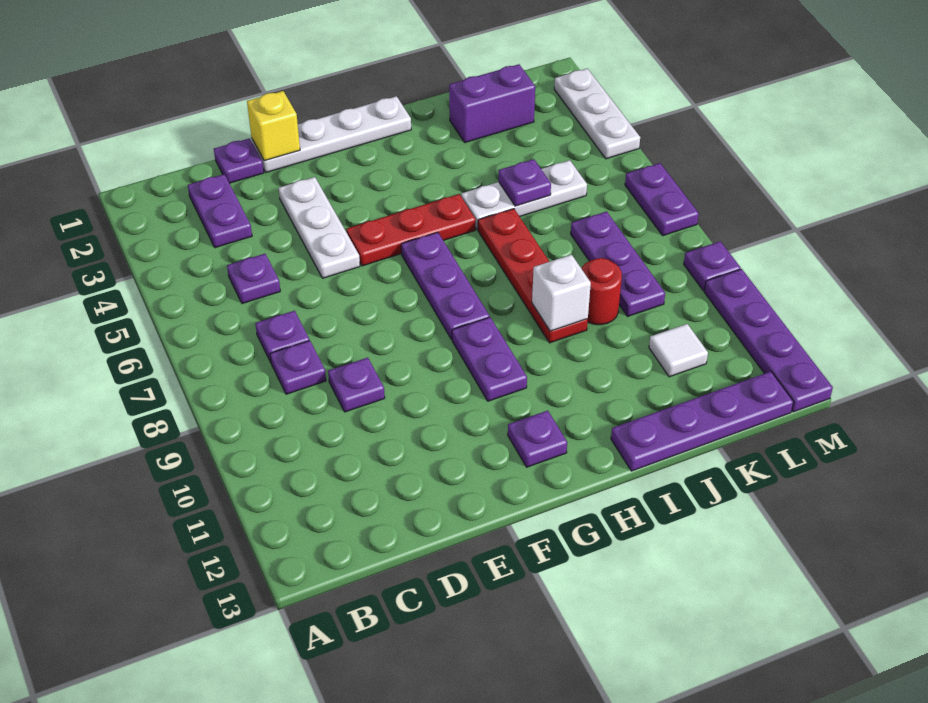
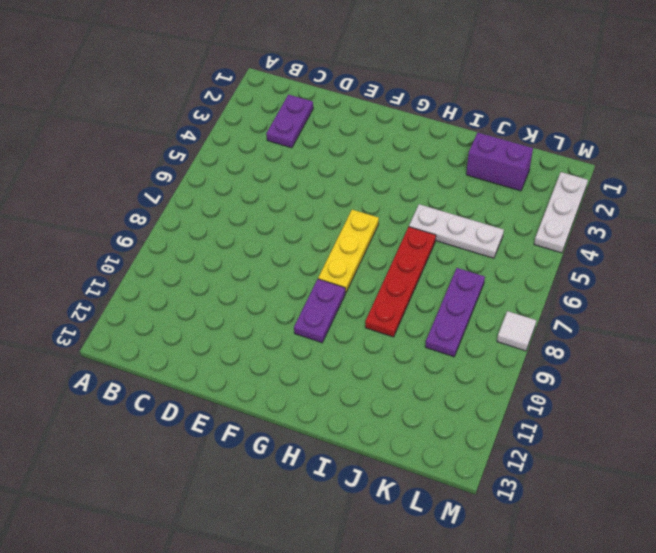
yellow 1x3 plate [318,210,379,293] -> purple 1x3 plate [401,232,490,339]
white 1x1 tile [497,311,536,351] -> white 1x1 tile moved to [649,324,708,377]
none -> purple 1x1 plate [227,254,280,304]
none -> purple 1x1 plate [255,311,309,362]
none -> purple 1x1 plate [270,340,326,394]

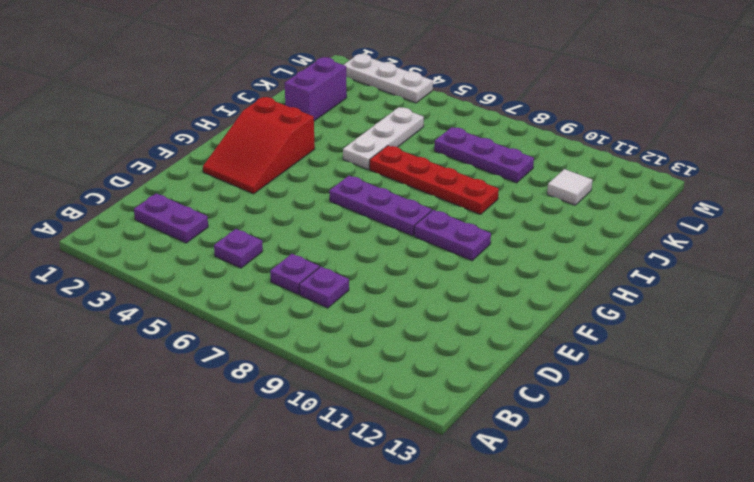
red 2x3 slope [203,97,315,194] -> none
none -> purple 1x1 plate [214,138,264,183]
none -> purple 1x1 plate [328,358,385,412]
none -> white 1x4 plate [252,96,411,172]

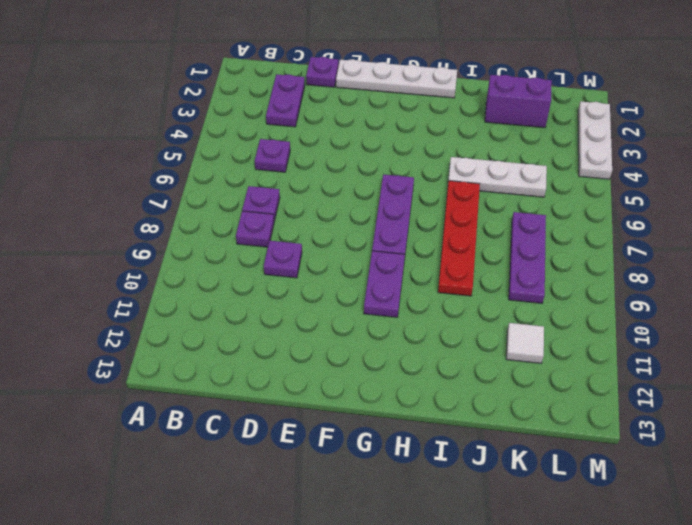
none -> white 1x3 plate [279,177,360,278]
none -> red 1x3 plate [347,194,476,266]
none -> purple 1x1 plate [508,411,567,467]

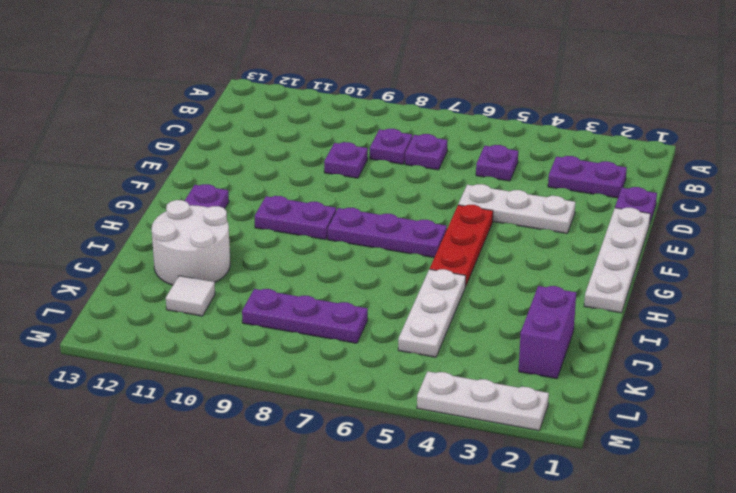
white 2x2 round brick [152,200,230,285] -> none
none -> red 1x4 plate [478,209,588,343]
none -> purple 1x4 plate [611,371,793,471]
none -> red 1x1 round brick [581,258,622,325]

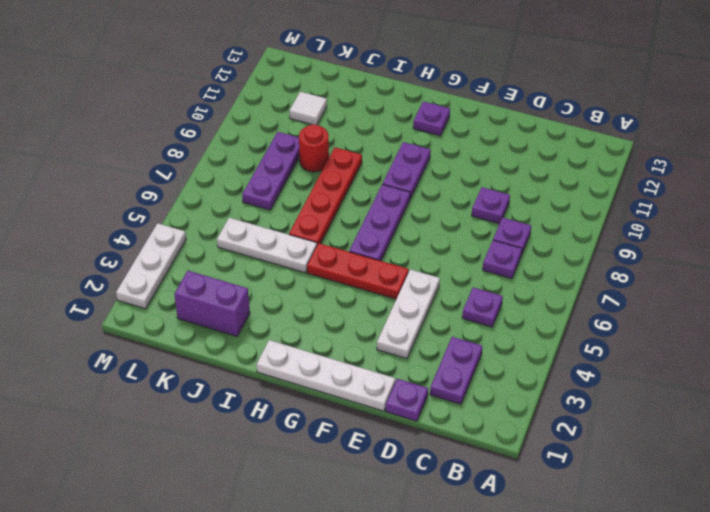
none -> purple 1x4 plate [611,371,793,471]
none -> purple 1x2 plate [625,163,699,236]
none -> purple 1x1 plate [684,241,741,291]

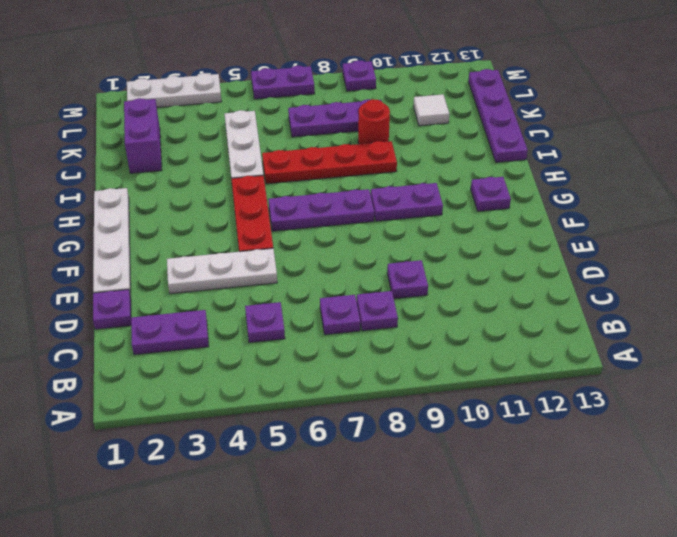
none -> purple 1x4 plate [704,269,833,412]
none -> yellow 1x1 brick [247,91,300,161]
none -> white 1x1 brick [532,255,591,331]

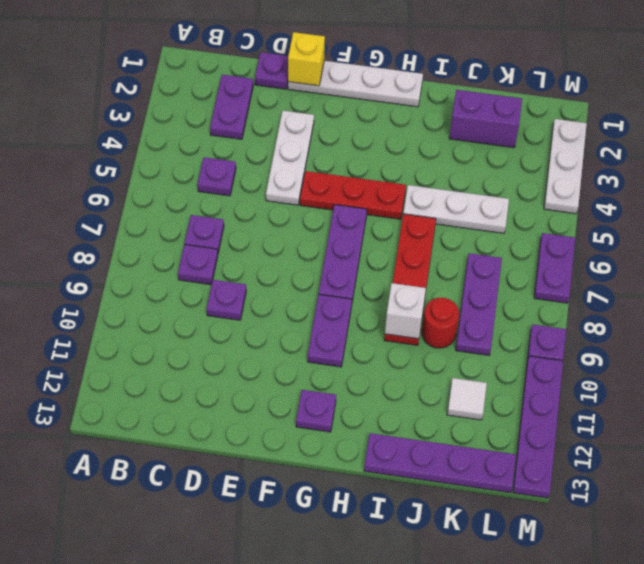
none -> purple 1x1 plate [499,159,551,206]

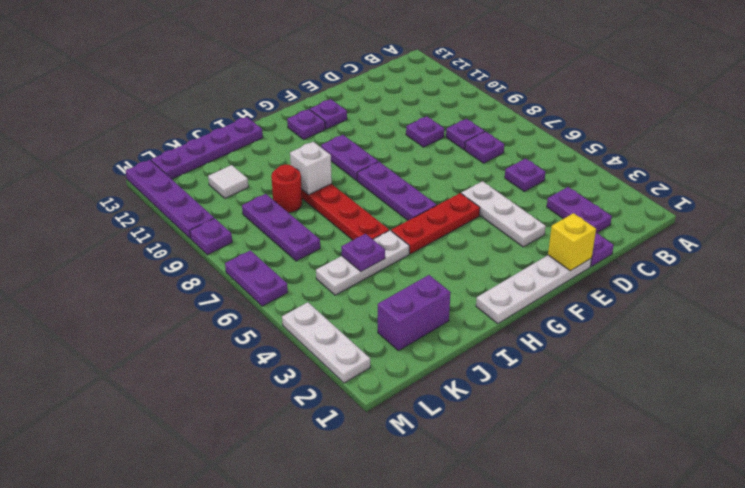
purple 1x1 plate [310,99,347,129] -> none

